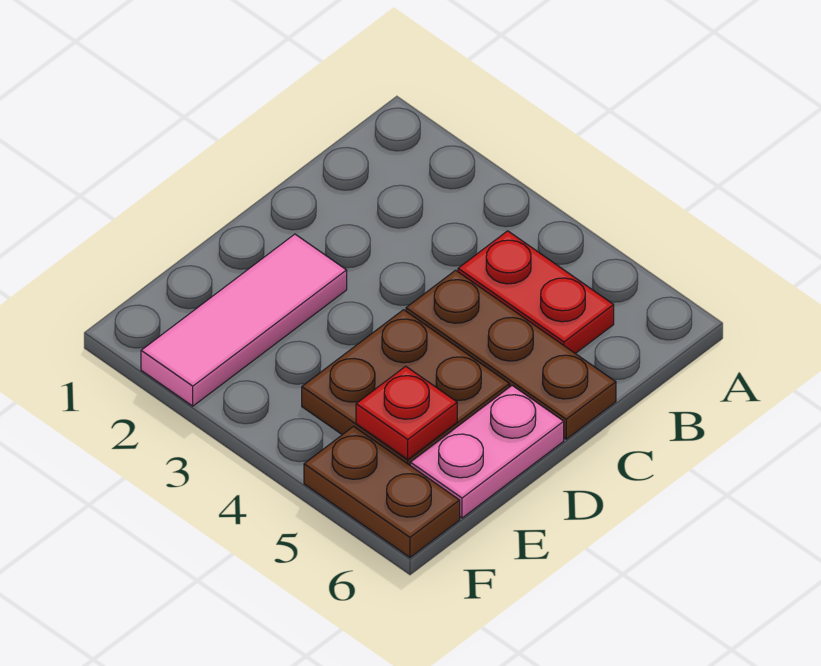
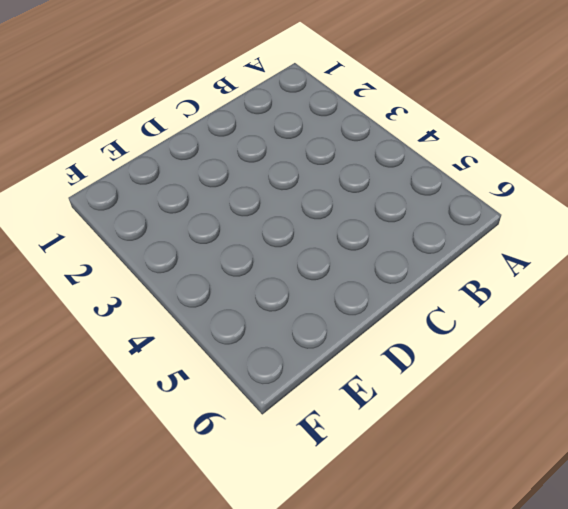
none -> red 1x2 plate [458,231,614,354]
none -> brown 1x3 plate [406,270,616,439]

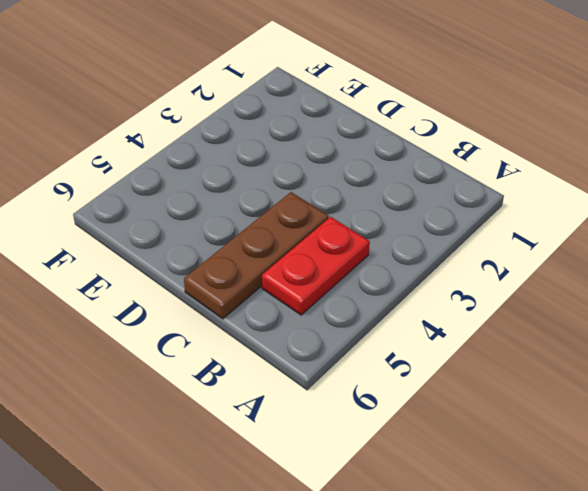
none -> pink 1x3 tile [141,234,347,406]
none -> brown 2x2 plate [302,310,509,465]

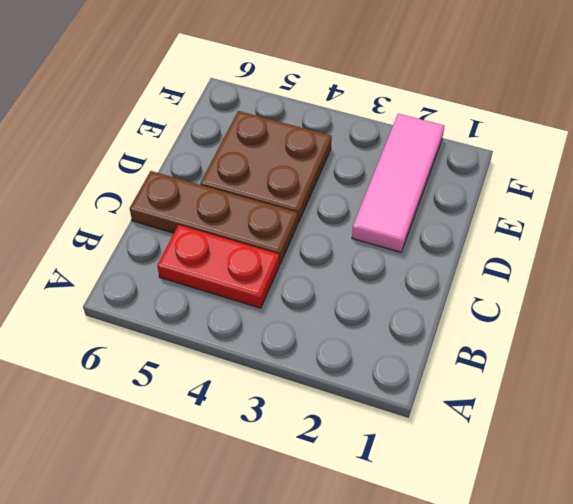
none -> pink 1x2 plate [410,386,564,518]
none -> brown 1x2 plate [304,426,460,557]

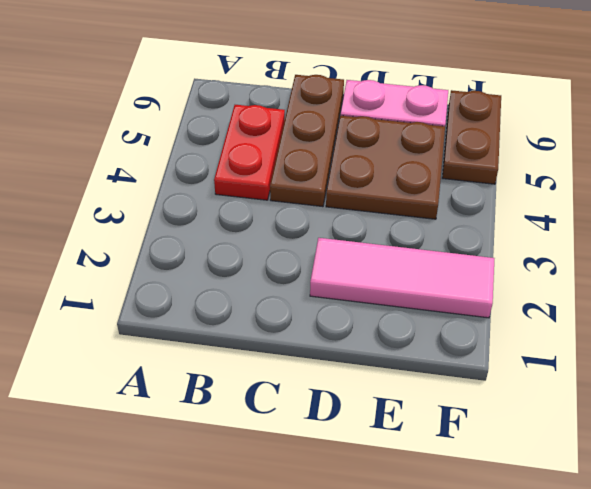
none -> red 1x1 plate [356,366,457,459]

